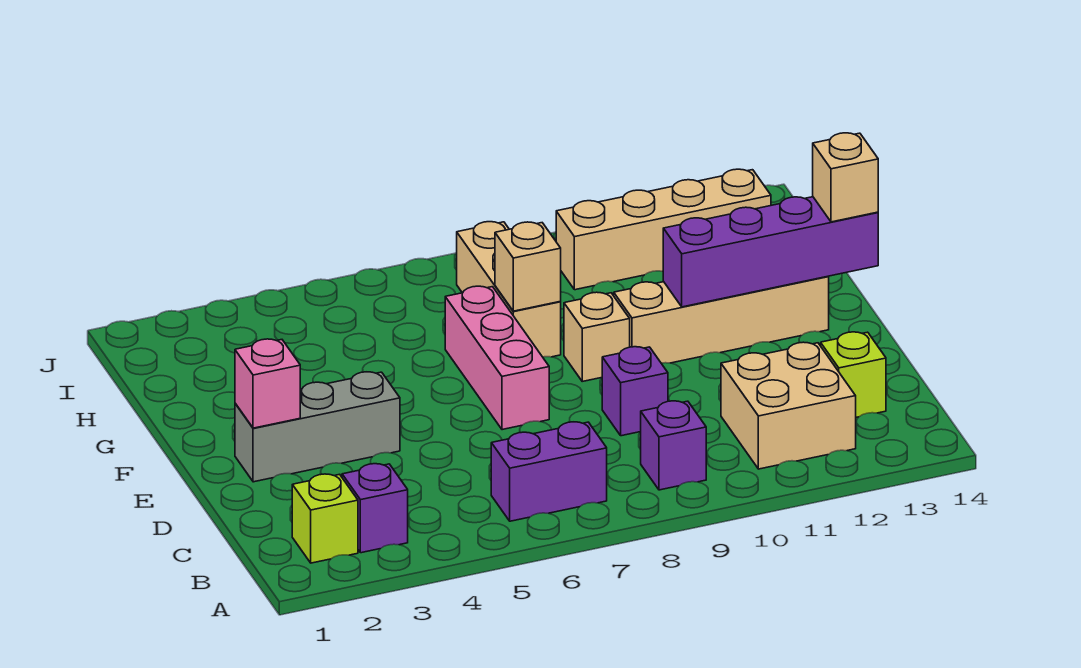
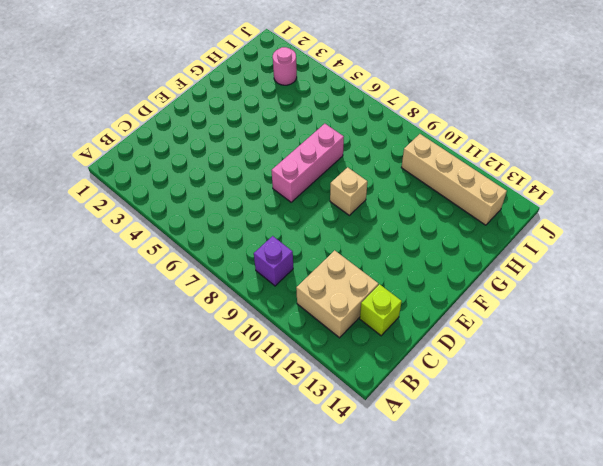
pink 1x1 round brick [273,47,297,85] -> none
none -> lime 1x1 brick [292,474,358,563]
none -> purple 1x1 brick [342,464,408,553]
none -> purple 1x2 brick [491,422,607,521]

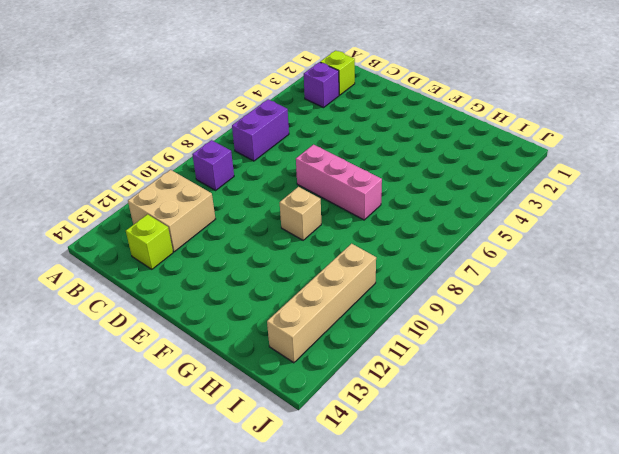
none -> purple 1x1 brick [602,347,668,436]
none -> grey 1x3 brick [235,372,400,482]
none -> tan 1x4 brick [614,276,829,363]

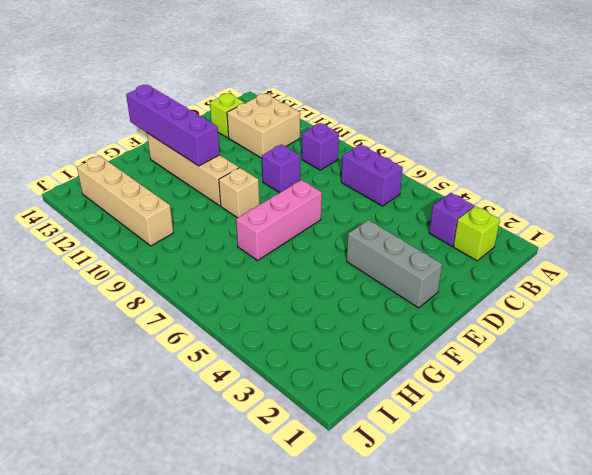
none -> tan 1x3 brick [457,222,561,357]
none -> pink 1x1 brick [235,339,300,428]
none -> tan 1x1 brick [495,222,561,311]

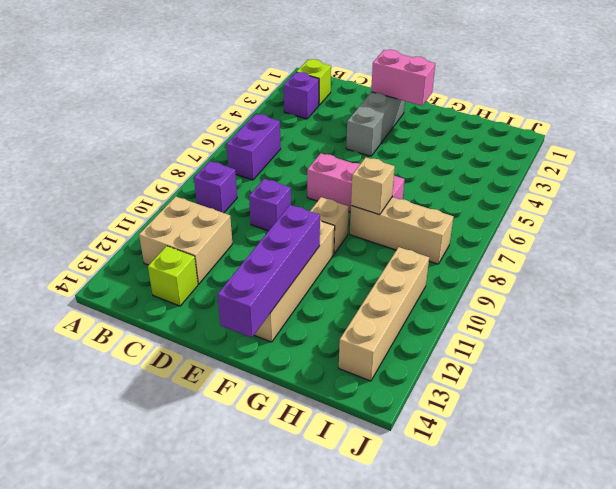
pink 1x2 brick [371,50,435,106] -> pink 1x1 brick [235,339,300,428]
none -> tan 1x1 brick [813,133,878,222]

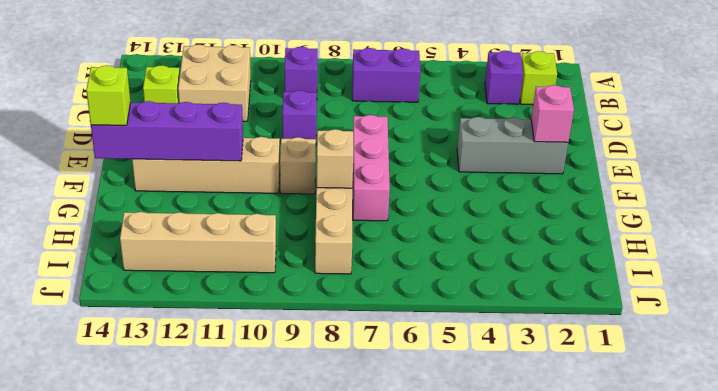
lime 1x1 brick [86,65,131,125] -> tan 1x1 brick [813,133,878,222]

